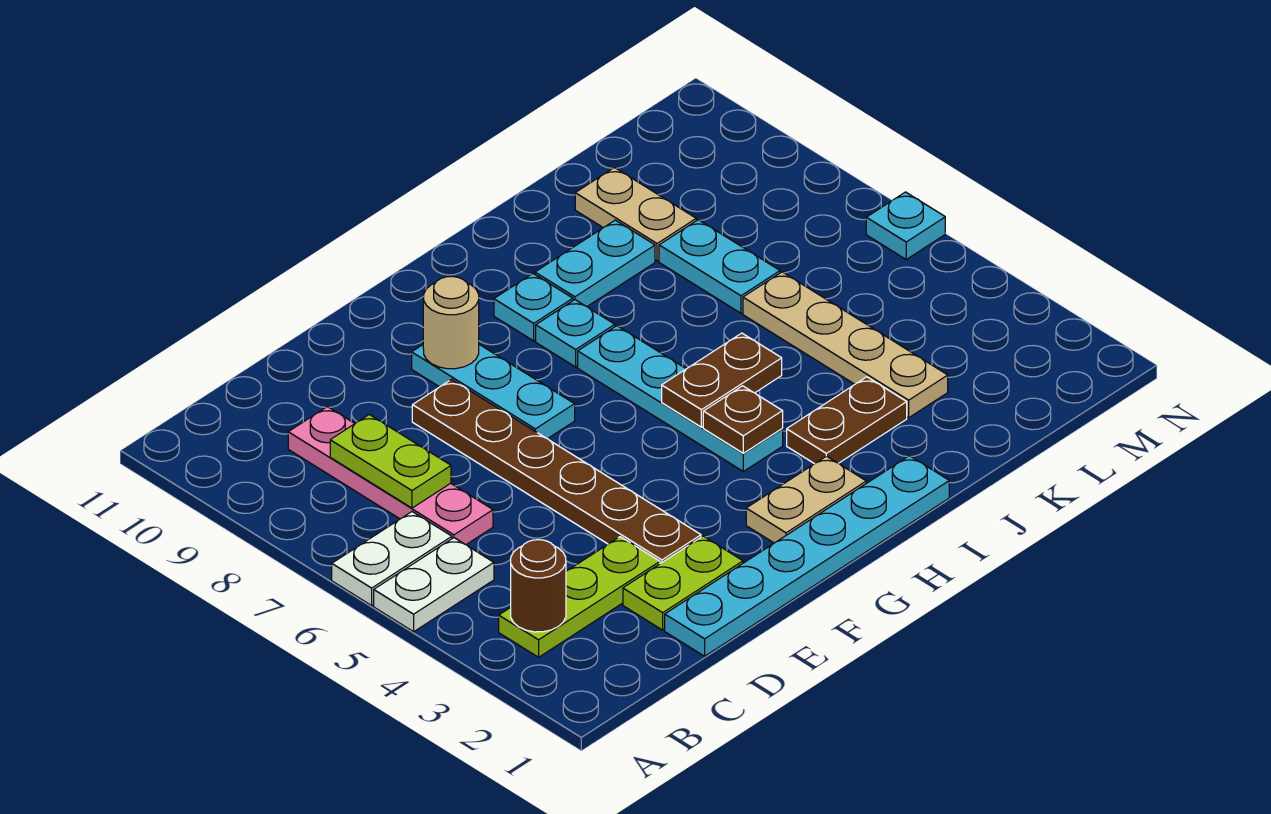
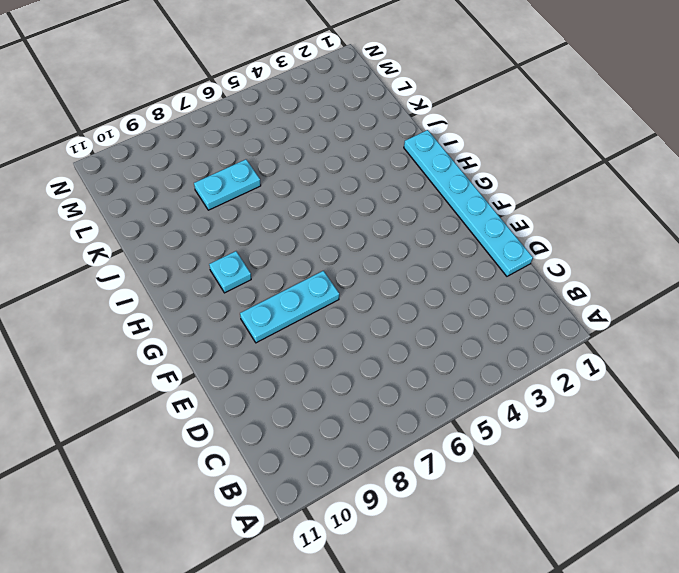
none -> white 1x2 plate [374,538,494,632]
none -> white 1x2 plate [332,512,452,605]
none -> lime 1x3 plate [499,537,660,657]

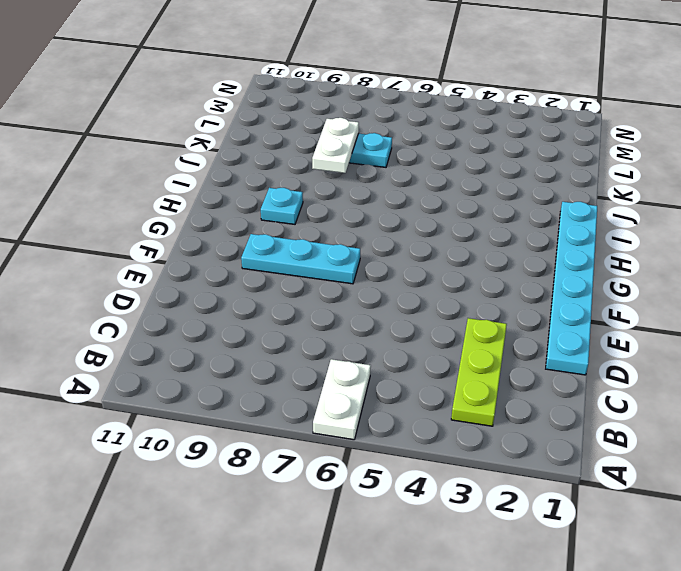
white 1x2 plate [312,118,359,173] -> white 1x2 plate moved to [374,538,494,632]
none -> pink 1x4 plate [288,407,493,544]
none -> lime 1x2 plate [623,536,743,630]
none -> brown 1x6 plate [412,379,701,564]

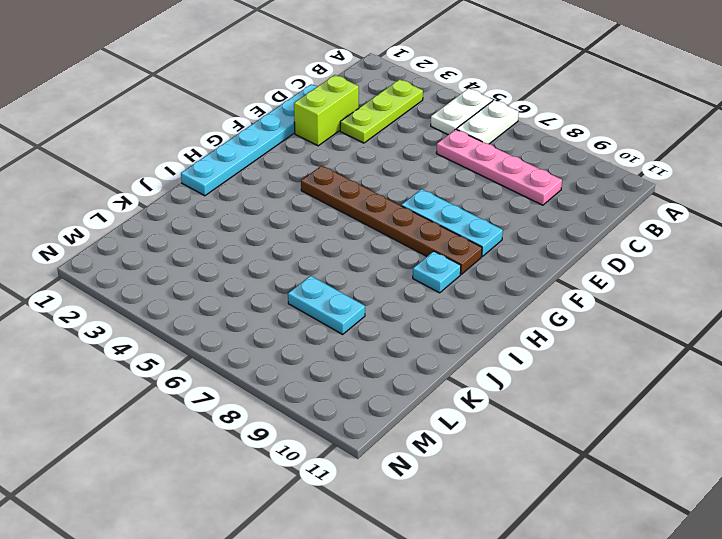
lime 1x2 brick [294,75,359,146] -> lime 1x2 plate [623,536,743,630]
brown 1x6 plate [301,166,482,274] -> brown 1x6 plate moved to [412,379,701,564]
none -> tan 1x2 plate [746,456,866,543]
none -> cyan 1x4 plate [578,326,783,471]
none -> cyan 1x1 plate [536,300,615,367]

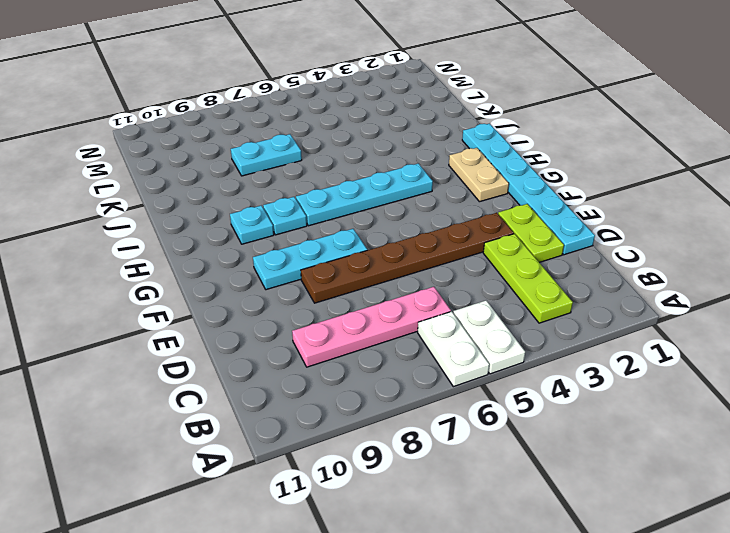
none -> brown 1x2 plate [787,377,907,464]
none -> cyan 1x2 plate [535,220,655,306]
none -> tan 1x4 plate [743,272,948,418]

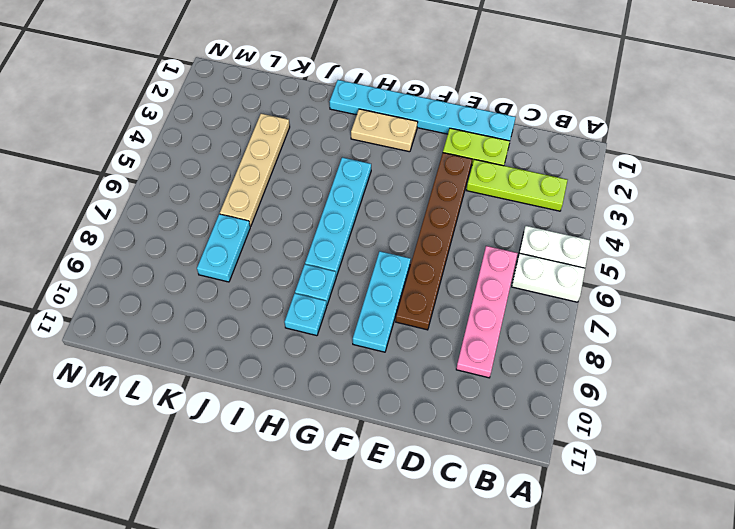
none -> brown 1x2 plate [787,377,907,464]
none -> cyan 1x2 plate [535,220,655,306]
none -> tan 1x2 plate [575,168,696,261]

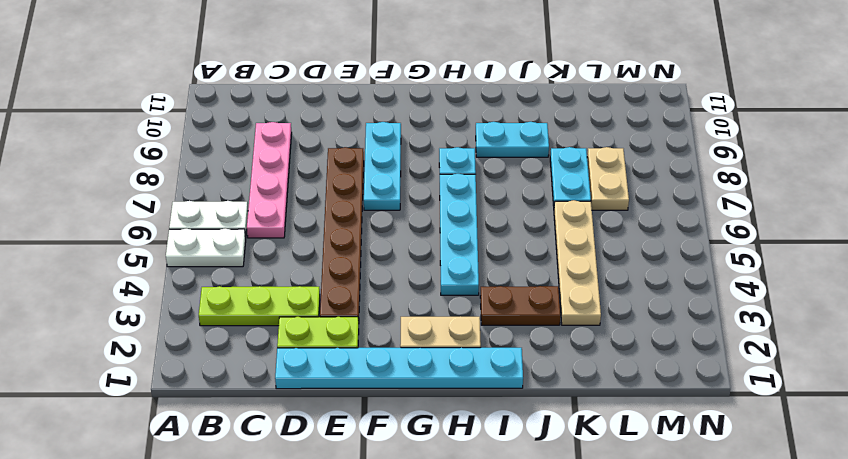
tan 1x2 plate [587,147,629,210] -> tan 1x2 plate moved to [575,168,696,261]
none -> cyan 1x1 plate [494,274,573,341]
none -> cyan 1x1 plate [866,192,945,259]
none -> brown 1x1 round brick [511,540,566,632]

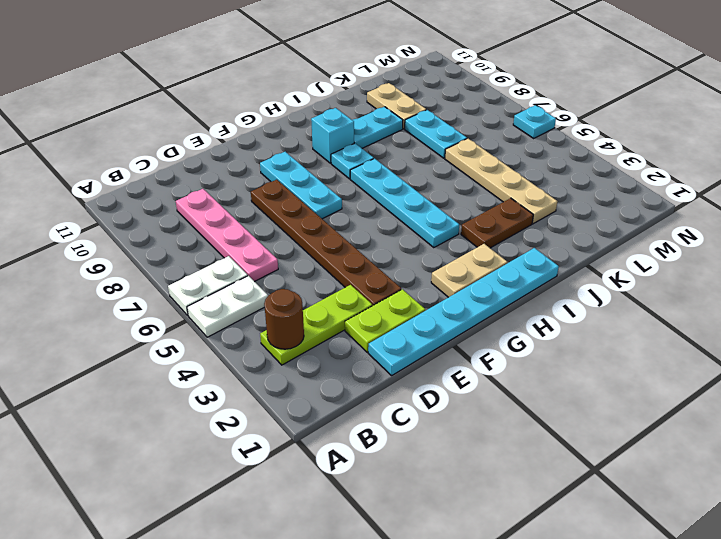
cyan 1x1 brick [311,108,354,163] -> cyan 1x1 plate [494,274,573,341]
none -> lime 1x2 plate [330,415,451,508]
none -> tan 1x1 round brick [423,276,479,369]
none -> brown 1x1 plate [703,386,783,453]

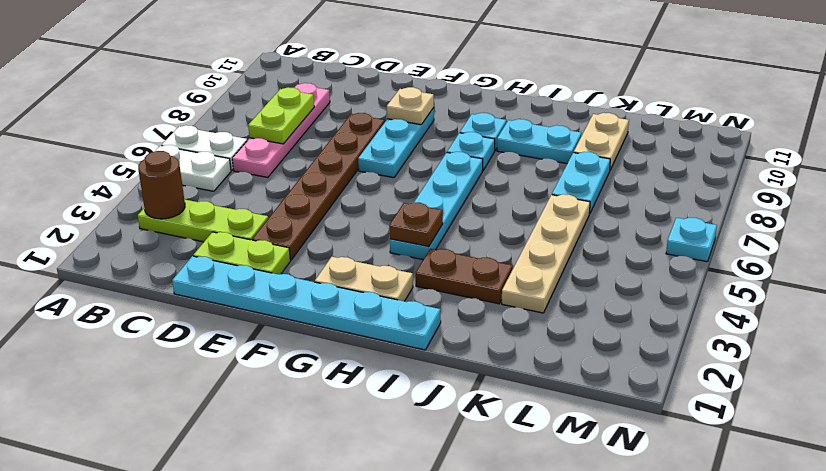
tan 1x1 plate [387,87,434,125] -> tan 1x1 round brick [423,276,479,369]
none -> brown 1x2 plate [662,333,782,427]

